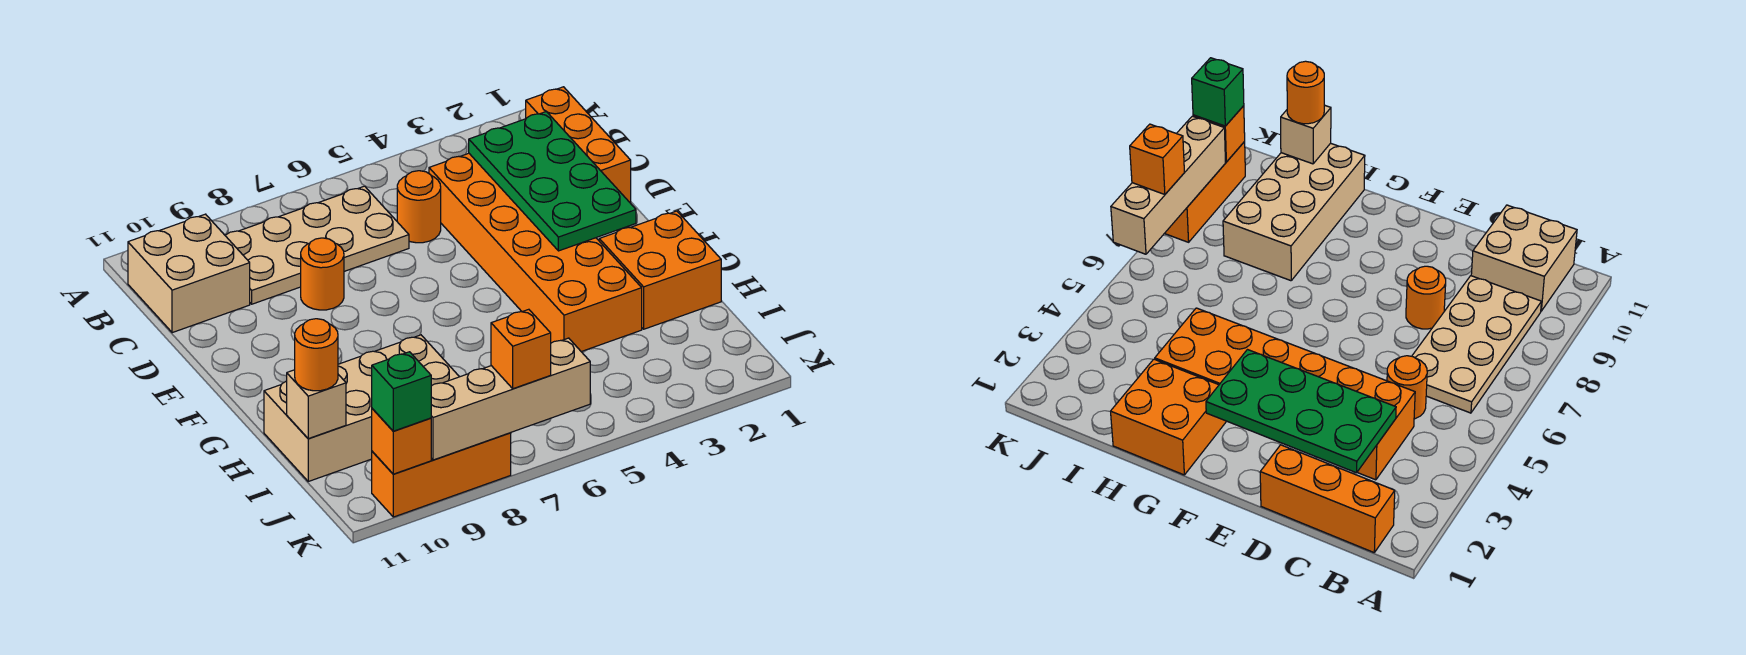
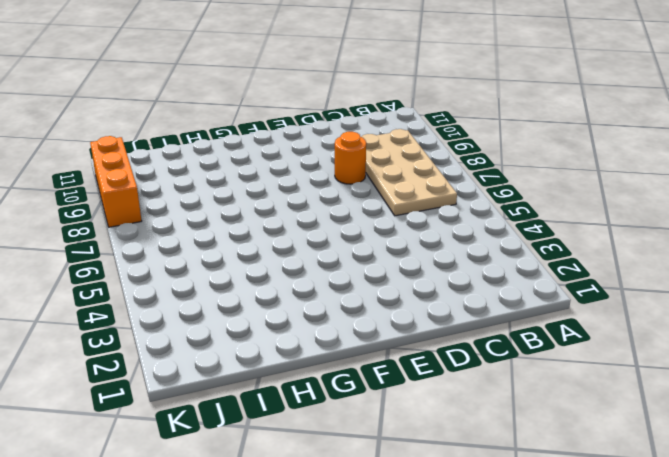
none -> orange 1x3 brick [526,87,631,202]
none -> tan 2x2 brick [128,214,250,333]
none -> orange 2x6 brick [429,153,642,352]

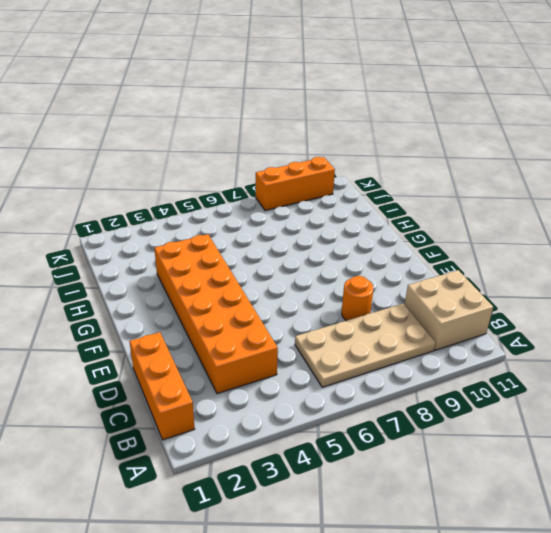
none -> orange 1x1 round brick [397,171,441,243]
none -> orange 2x2 brick [599,211,721,329]
none -> tan 2x4 brick [264,335,459,481]

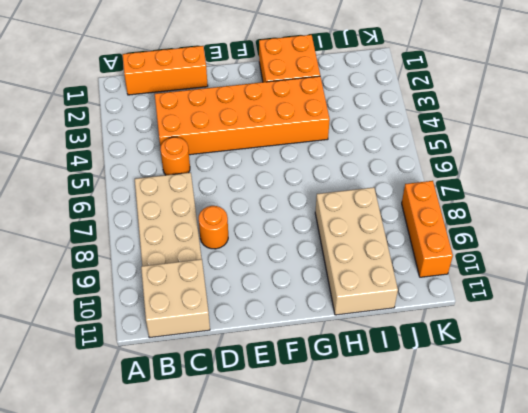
none -> green 2x4 plate [469,112,636,251]
none -> tan 1x1 brick [287,370,346,439]
none -> tan 1x4 brick [431,338,590,460]

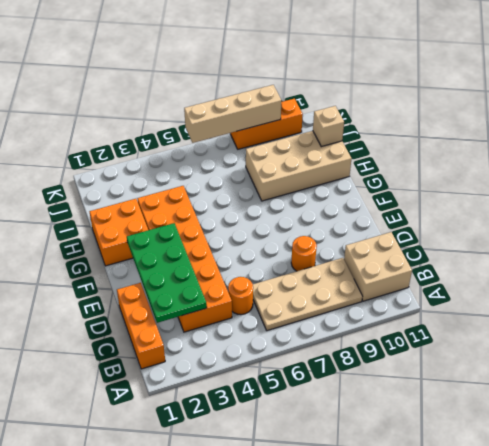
none -> orange 1x1 brick [372,409,431,474]
none -> orange 1x1 round brick [295,319,338,391]
none -> orange 1x1 brick [491,309,551,389]

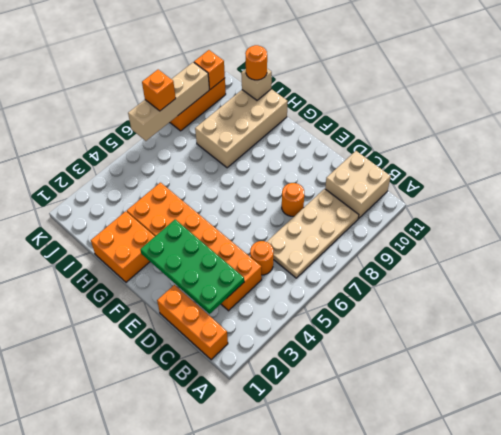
none -> green 1x1 brick [372,352,431,431]

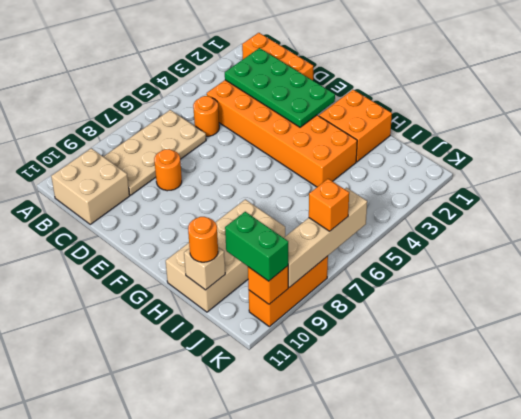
green 1x2 brick [225,212,288,281] -> green 1x1 brick [372,352,431,431]

